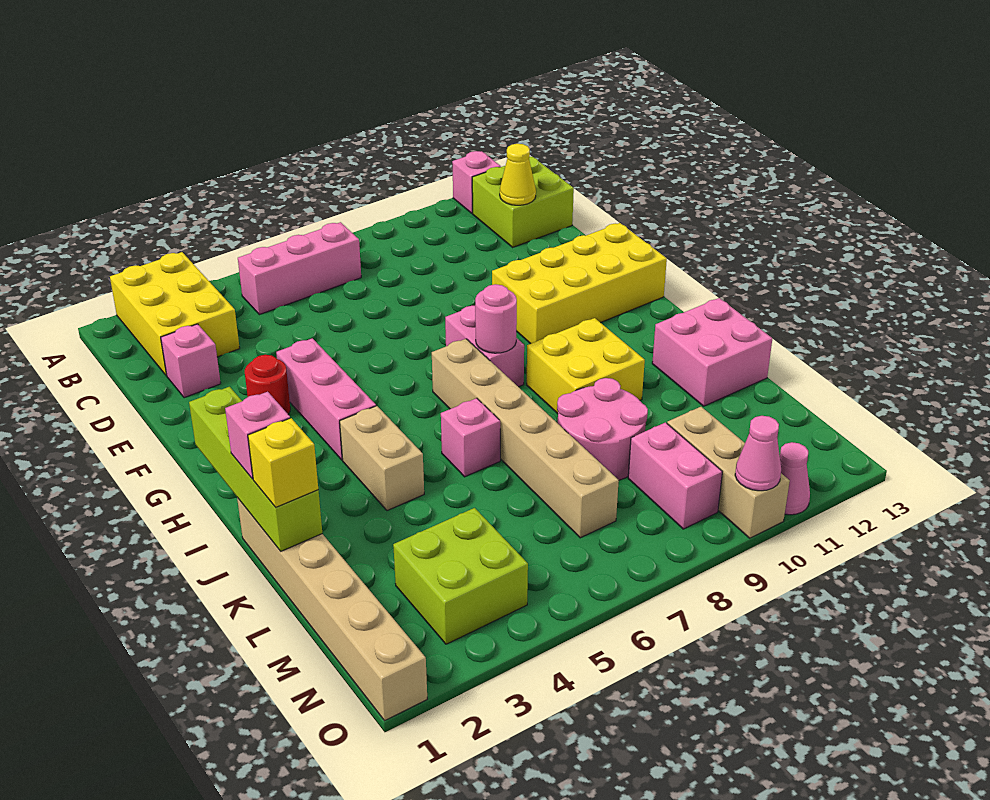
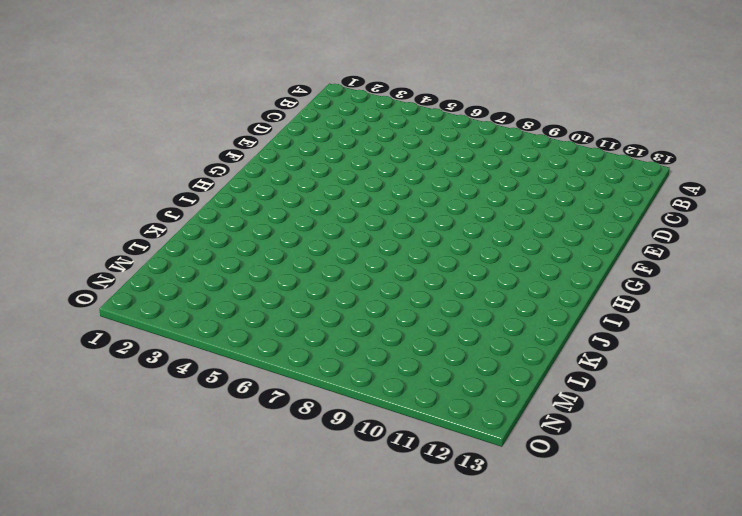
none -> yellow 2x3 brick [110,252,240,376]
none -> pink 1x1 brick [452,151,501,213]
none -> pink 1x3 brick [238,222,361,315]

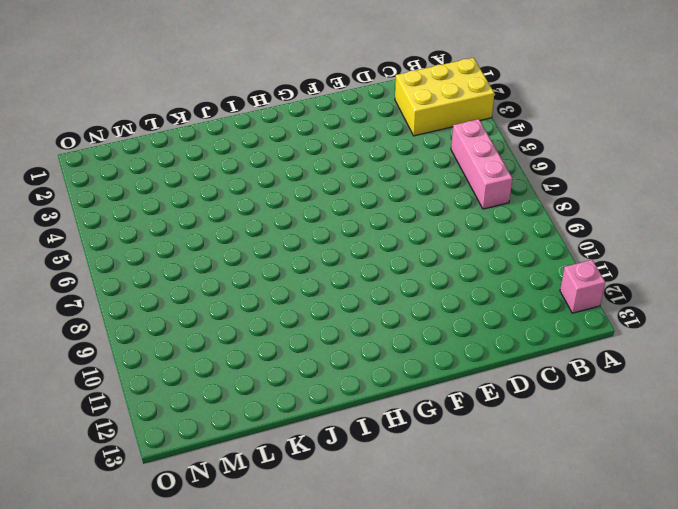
none -> lime 2x2 brick [472,157,574,247]
none -> pink 1x1 brick [161,324,221,398]
none -> red 1x1 round brick [245,355,290,414]

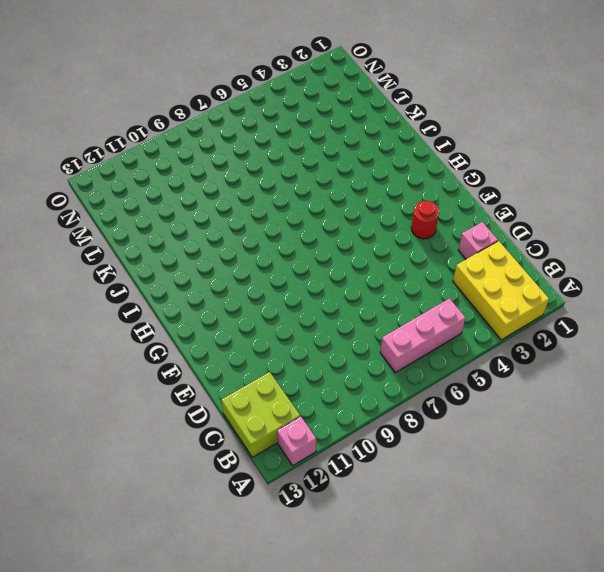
none -> pink 1x3 brick [276,338,376,460]
none -> yellow 2x4 brick [492,223,667,344]
none -> pink 1x2 brick [445,306,524,387]

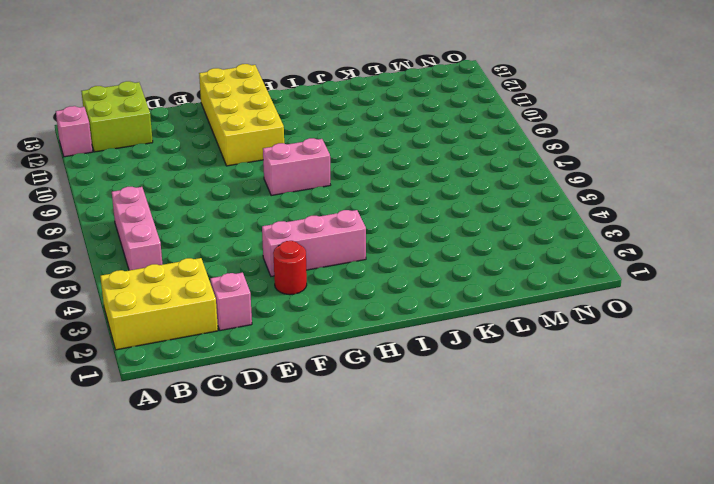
none -> tan 1x6 brick [432,339,619,538]
none -> tan 1x2 brick [340,406,424,511]
none -> yellow 2x2 brick [527,318,645,414]

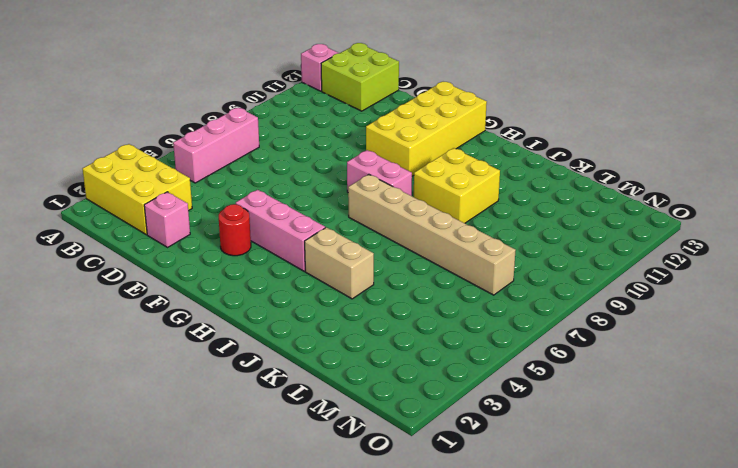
none -> tan 1x6 brick [237,497,427,721]
none -> pink 1x1 brick [441,398,500,477]
none -> pink 2x2 brick [652,298,772,406]

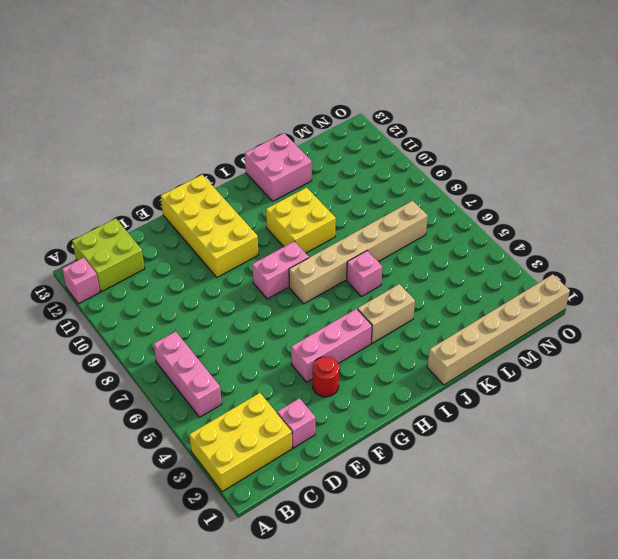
none -> pink 2x2 round brick [557,378,648,480]
none -> lime 2x2 brick [393,508,528,644]
none -> pink 1x2 brick [628,422,722,529]

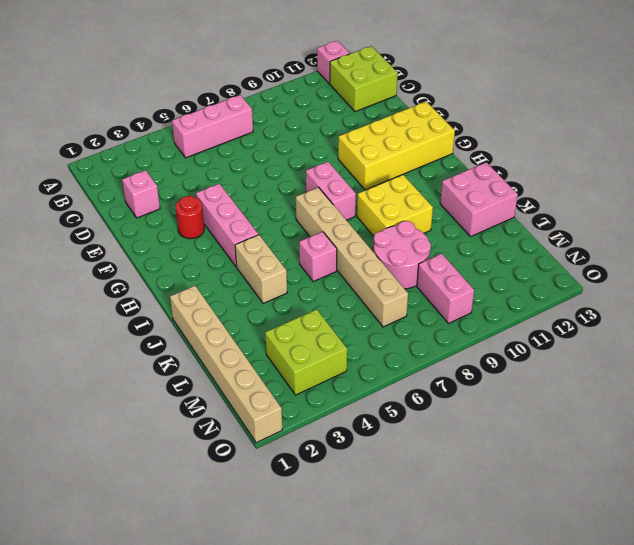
none -> yellow 2x3 brick [110,252,240,376]
none -> tan 1x3 brick [667,407,790,538]
none -> pink 1x1 cone [780,442,810,515]

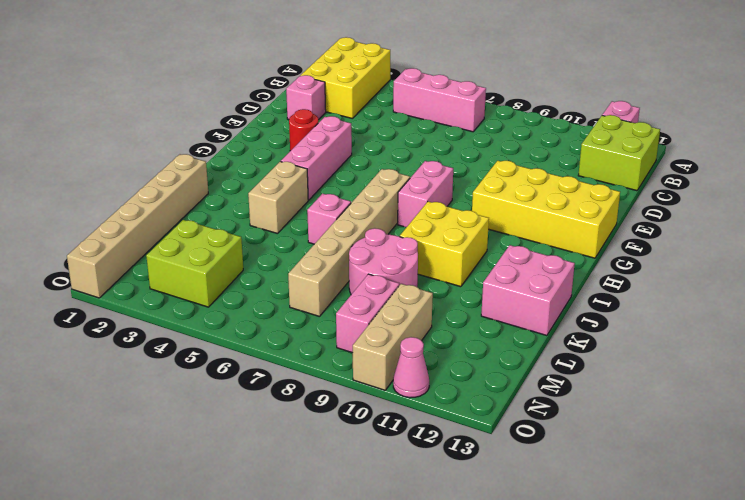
none -> yellow 1x1 cone [500,144,536,205]
none -> lime 1x4 brick [189,387,322,551]
none -> pink 1x1 round brick [475,284,517,353]

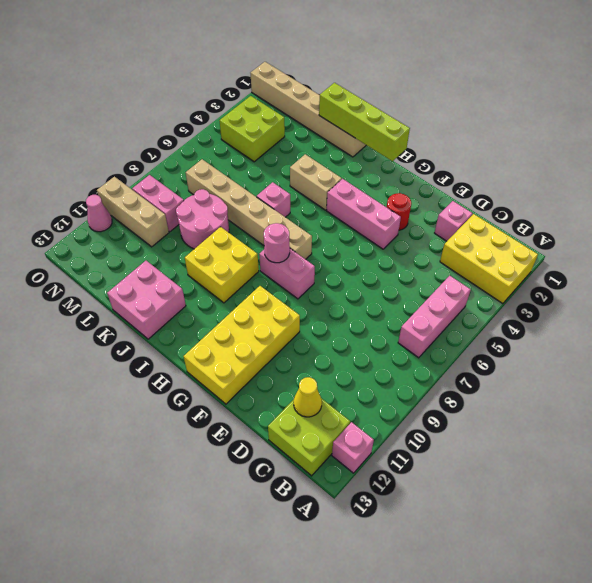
none -> pink 1x1 cone [735,416,781,491]
none -> pink 1x1 brick [225,392,290,479]
none -> yellow 1x1 brick [248,418,318,507]

